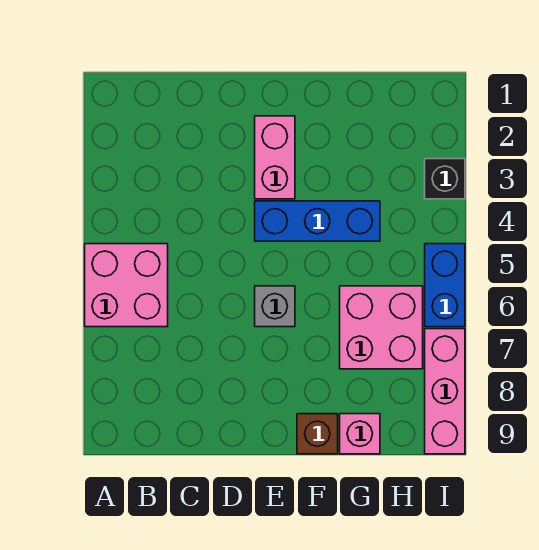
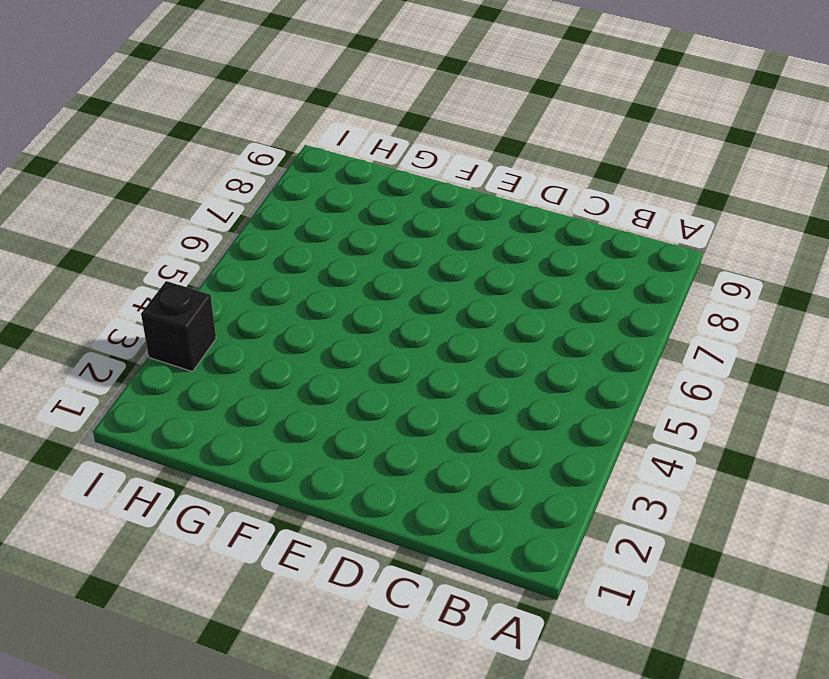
none -> pink 2x2 brick [85,244,168,327]
none -> pink 1x2 brick [255,116,295,199]

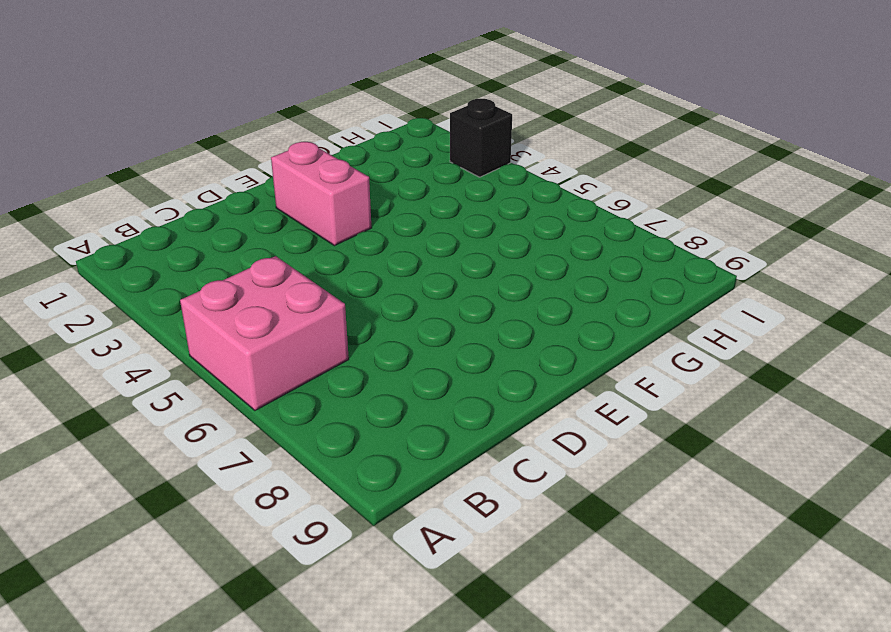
none -> blue 1x3 brick [255,201,380,241]
none -> grey 1x1 brick [255,286,295,327]

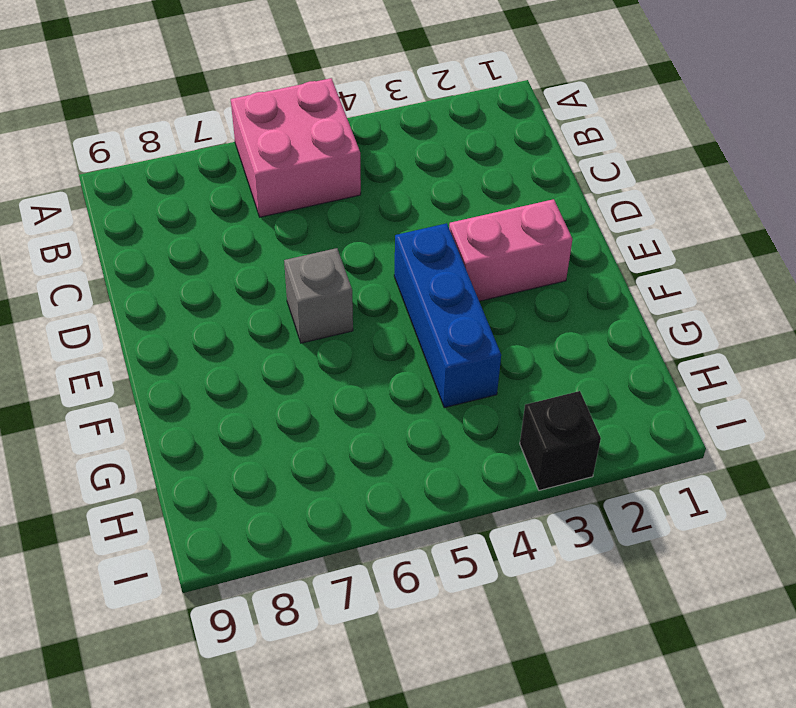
none -> brown 1x1 brick [297,414,338,454]
none -> pink 2x2 brick [340,286,423,369]

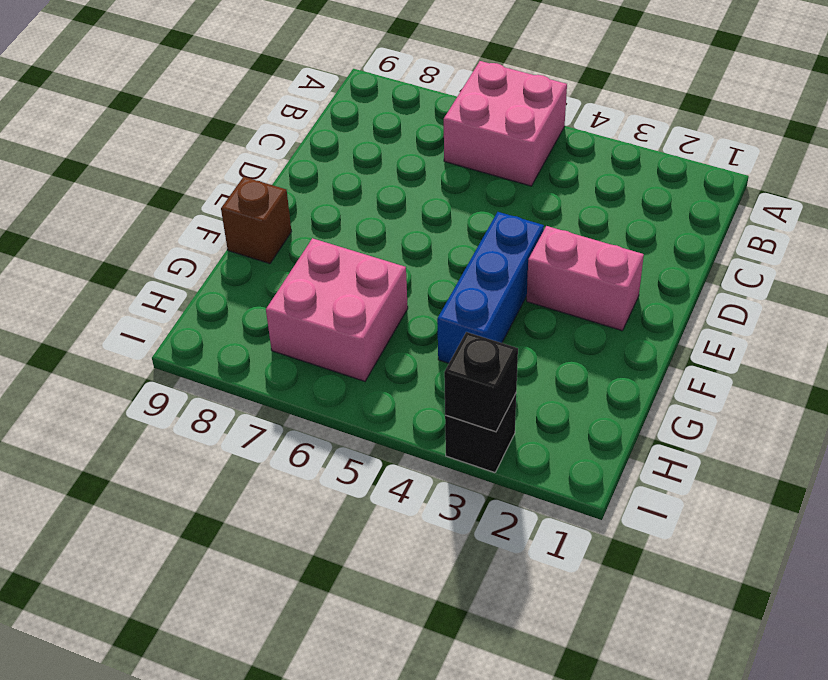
black 1x1 brick [444,332,518,432] -> none
none -> grey 1x1 brick [255,286,295,327]
none -> pink 1x1 brick [340,414,380,454]

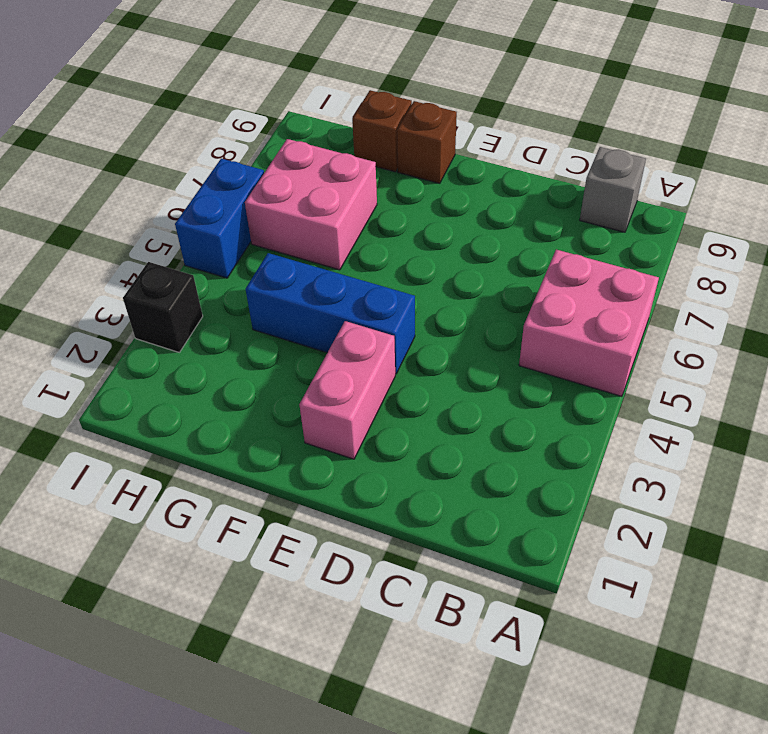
grey 1x1 brick [580,147,646,232] -> grey 1x1 brick moved to [255,286,295,327]
brown 1x1 brick [352,90,412,172] -> pink 1x1 brick [340,414,380,454]
none -> pink 1x3 brick [425,329,465,454]

